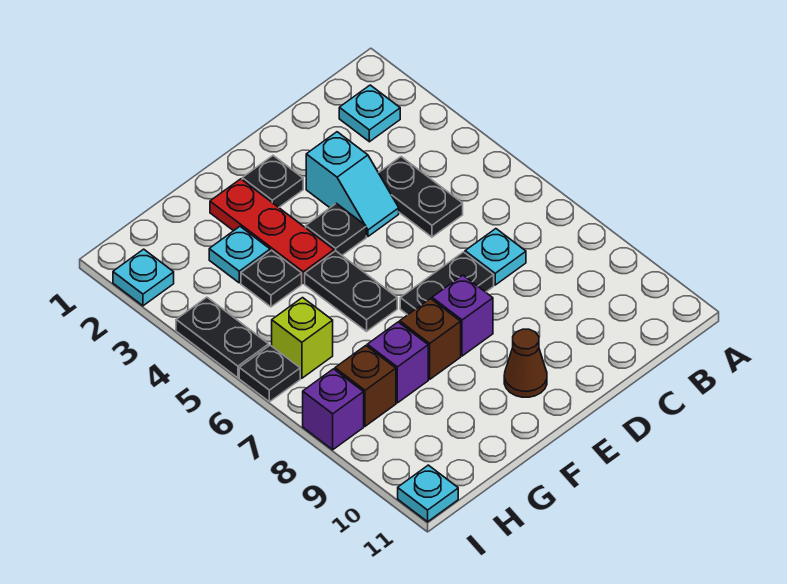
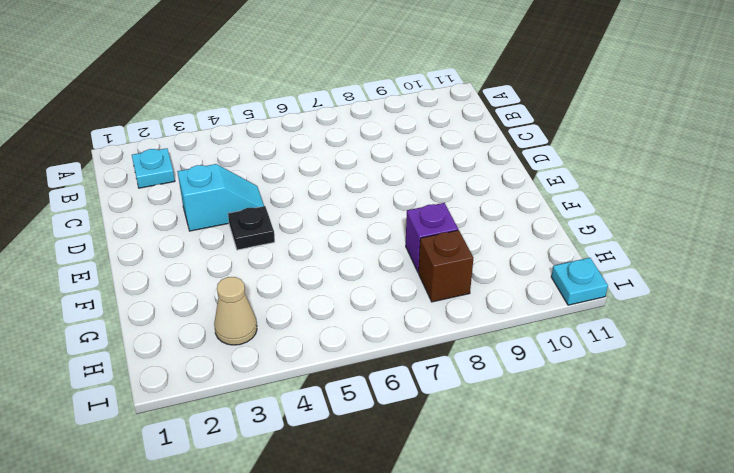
tan 1x1 cone [214,277,257,345] -> none
none -> black 1x2 plate [379,157,463,237]
none -> cyan 1x1 plate [465,229,526,285]
none -> black 1x2 plate [400,252,494,315]

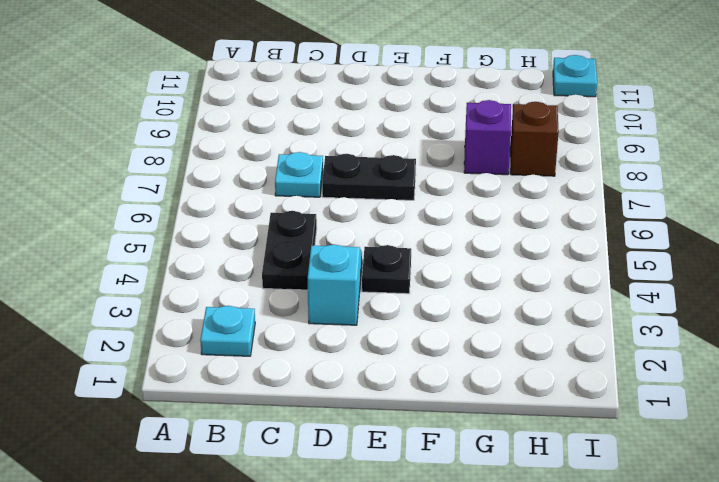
none -> black 1x1 plate [242,156,303,207]
none -> purple 1x1 brick [432,275,493,356]
none -> brown 1x1 cone [504,329,547,397]

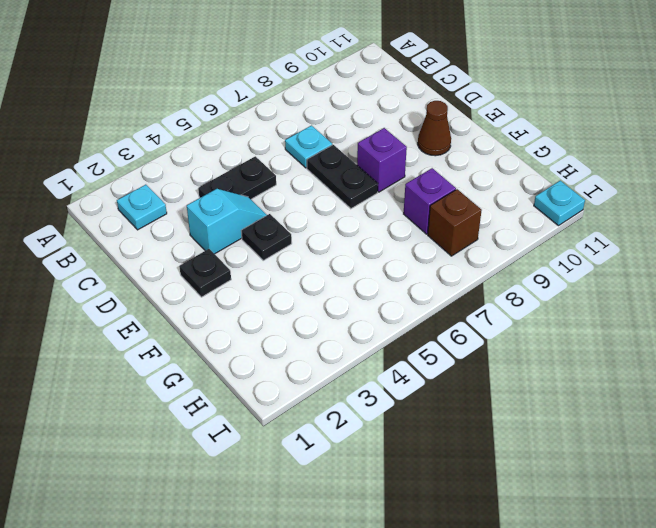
none -> red 1x3 plate [210,179,334,283]
none -> black 1x2 plate [305,251,397,331]
none -> brown 1x1 brick [400,299,461,379]

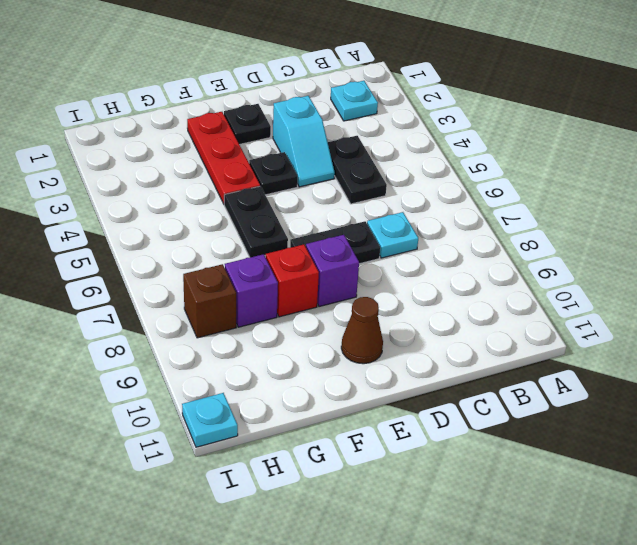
red 1x1 brick [266,244,319,317] -> brown 1x1 brick [400,299,461,379]
none -> cyan 1x1 plate [209,227,270,283]
none -> black 1x1 plate [241,250,302,307]
none -> lime 1x1 brick [272,298,333,378]

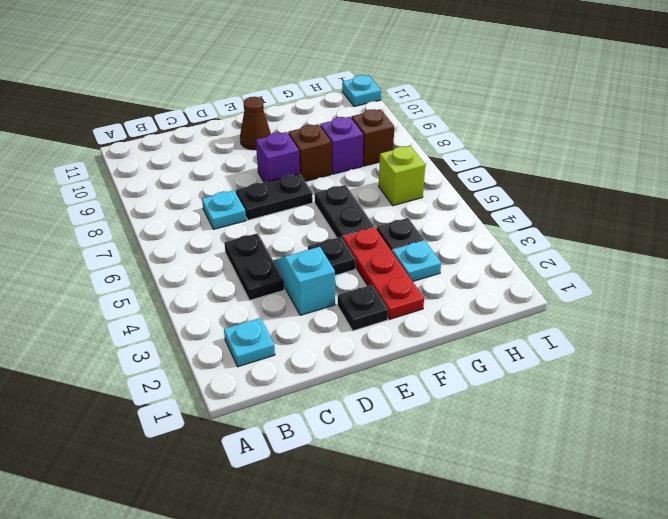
none -> cyan 1x1 plate [113,249,174,306]
none -> black 1x2 plate [176,297,269,378]
none -> black 1x1 plate [239,345,300,402]

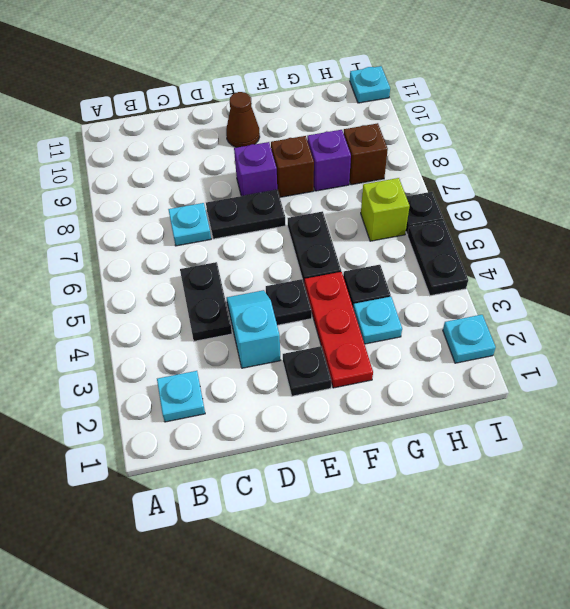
none -> purple 1x1 brick [303,369,364,450]

